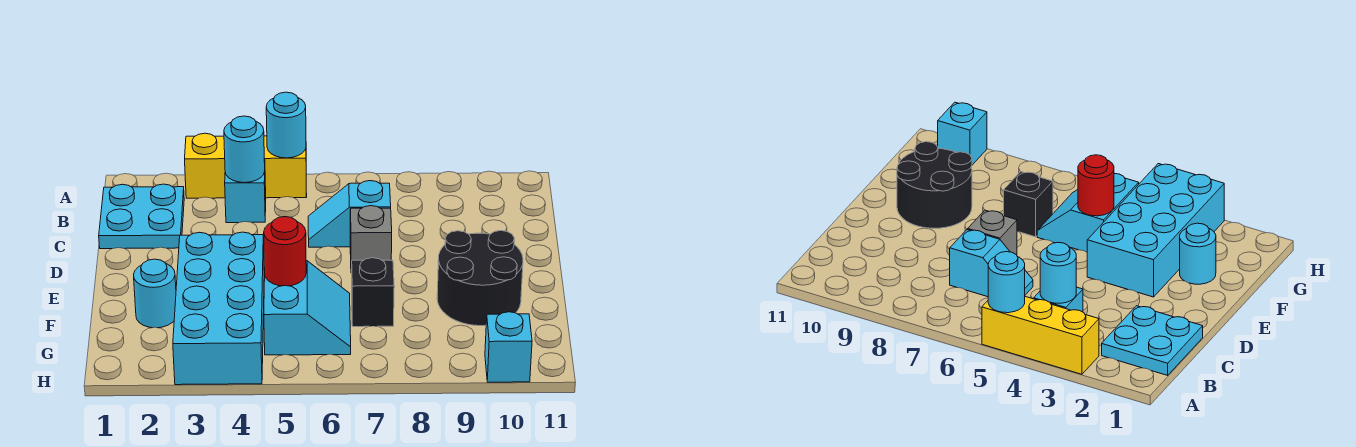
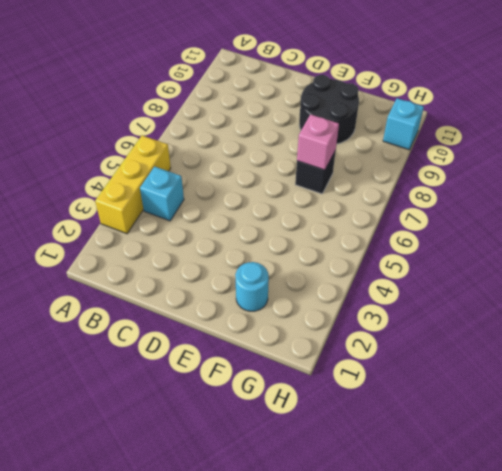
pink 1x1 brick [297,114,339,170] -> none
none -> cyan 2x2 plate [99,184,184,249]
none -> cyan 1x2 slope [308,181,391,247]
none -> grey 1x1 brick [350,206,392,273]

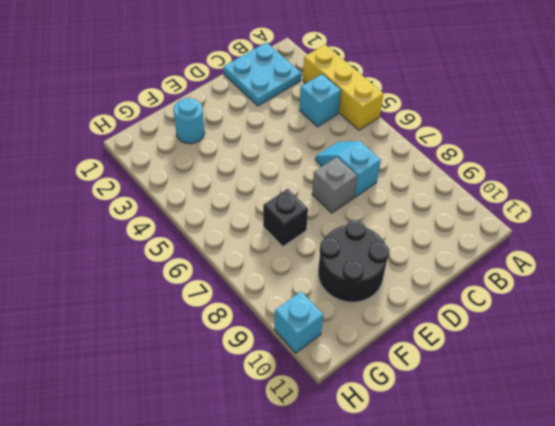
none -> cyan 2x4 brick [173,232,264,385]
none -> cyan 2x2 slope [264,261,351,355]
none -> cyan 1x1 round brick [266,92,306,158]

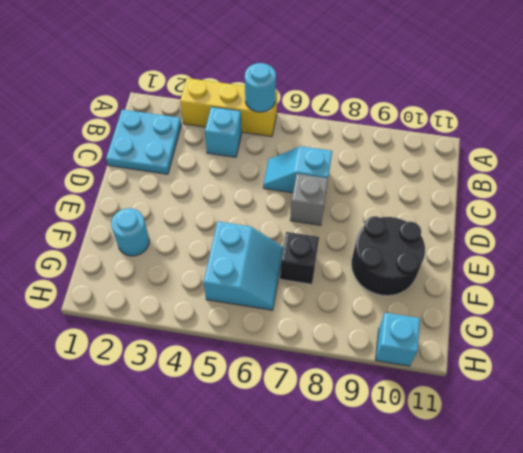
none -> cyan 2x4 brick [173,232,264,385]
none -> cyan 1x1 round brick [224,116,265,183]
none -> red 1x1 round brick [264,217,306,286]

